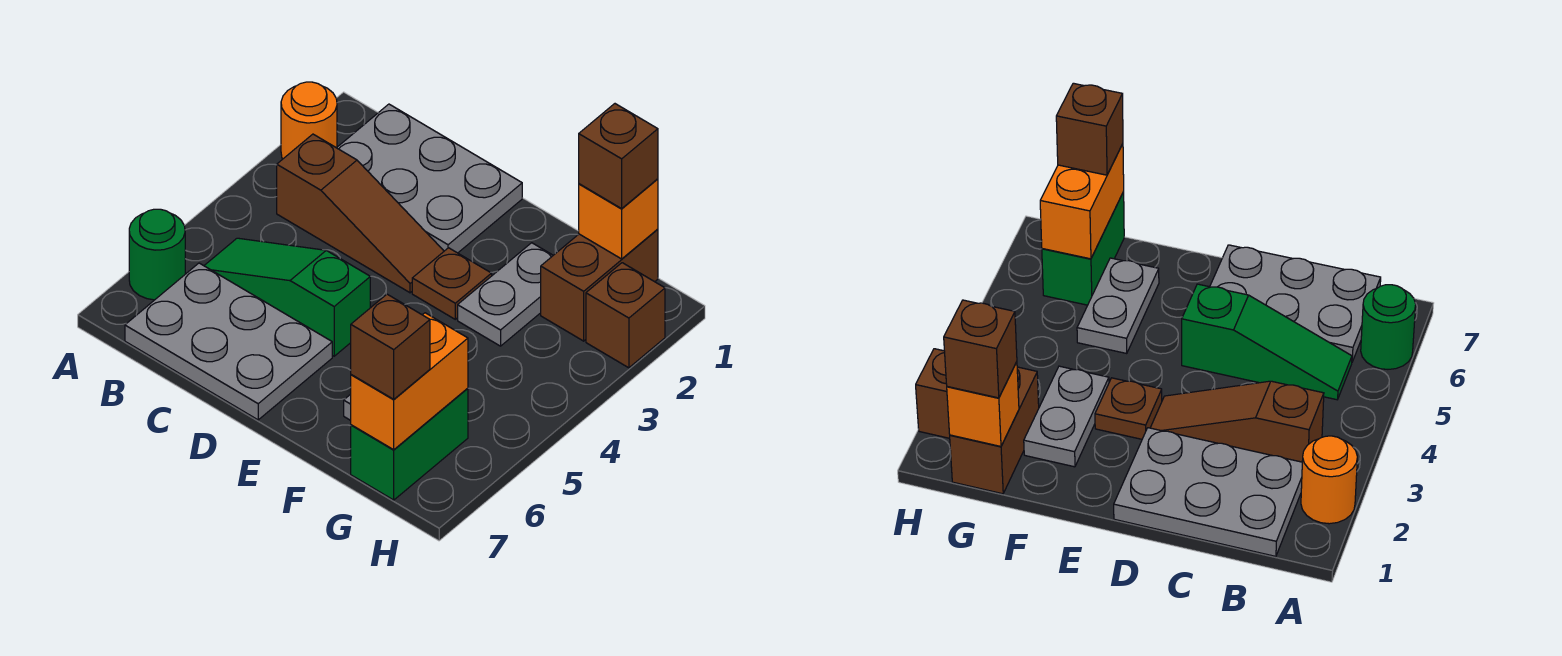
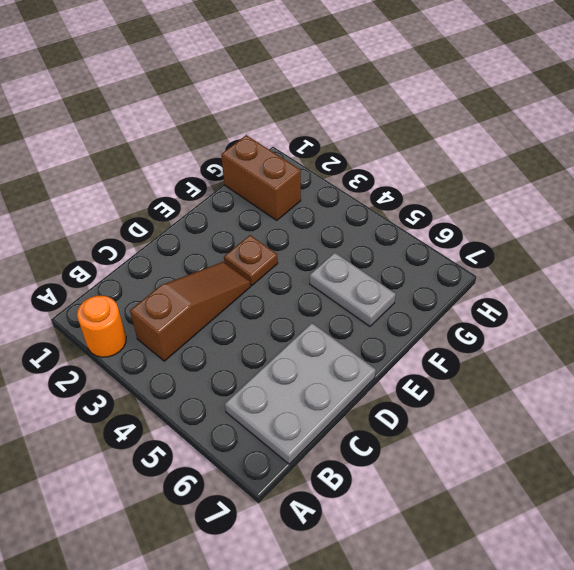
none -> green 1x1 round brick [129,209,185,300]
none -> grey 2x3 plate [337,104,522,253]
none -> green 1x3 slope [204,238,370,356]

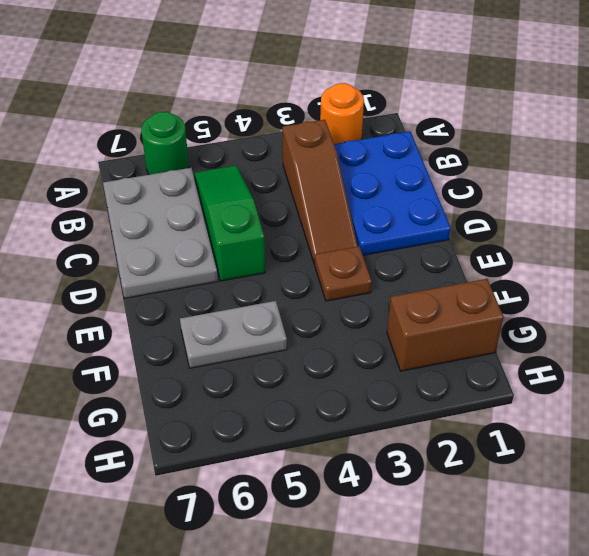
blue 2x3 plate [334,131,451,255] -> grey 2x3 plate [337,104,522,253]
none -> grey 1x2 plate [458,243,553,346]
none -> green 1x2 brick [351,388,468,500]
none -> brown 1x1 brick [586,263,665,368]

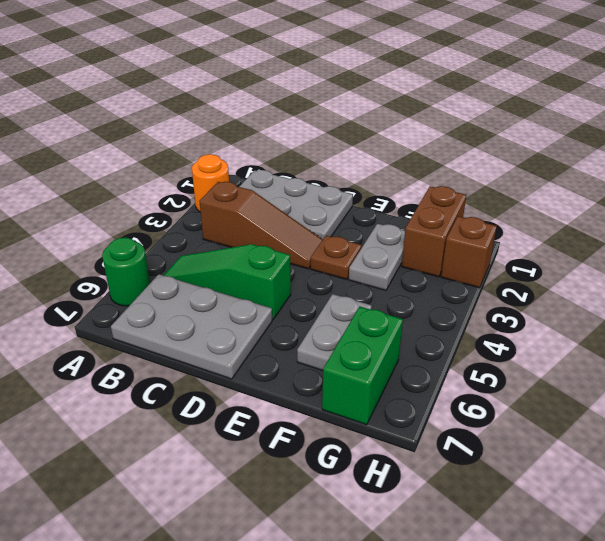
none -> orange 1x1 brick [579,179,658,259]
none -> orange 1x2 brick [351,313,468,450]
none -> brown 1x1 brick [579,104,658,209]

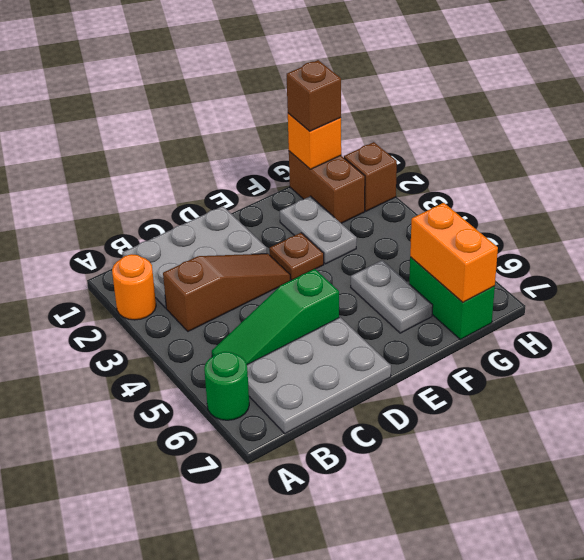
none -> brown 1x1 brick [351,294,430,399]

